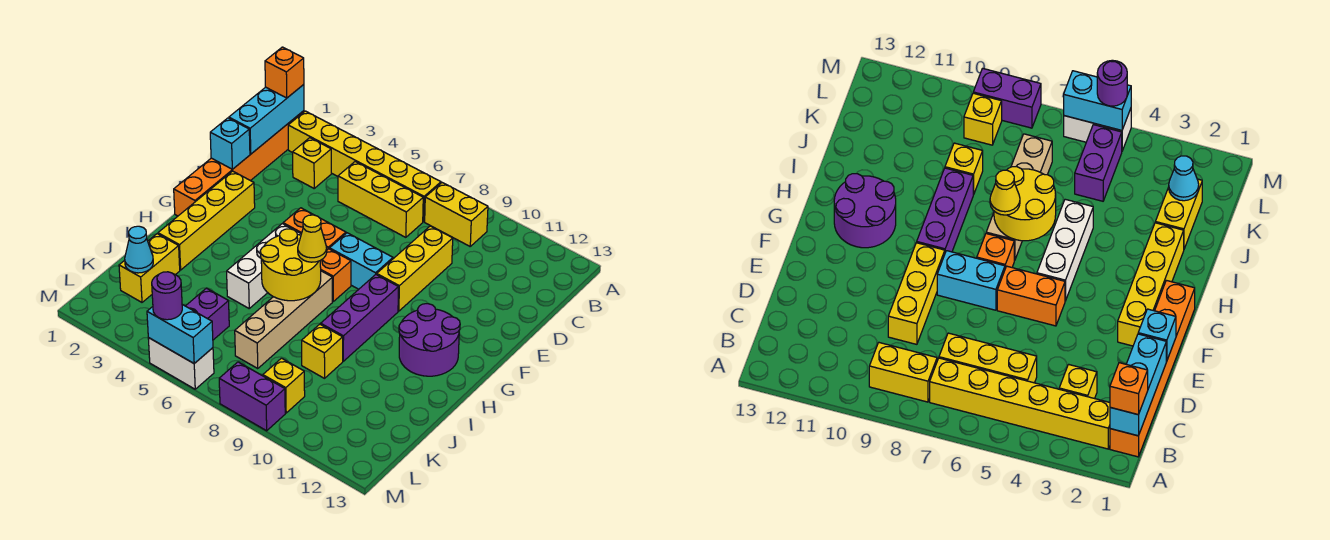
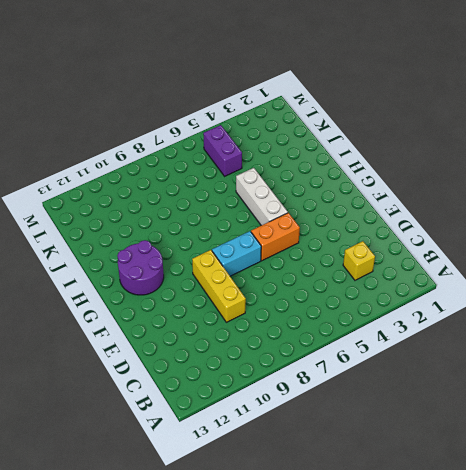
none -> orange 1x6 brick [174,111,304,216]
none -> yellow 1x6 brick [288,111,441,222]
none -> yellow 1x2 brick [425,183,488,246]

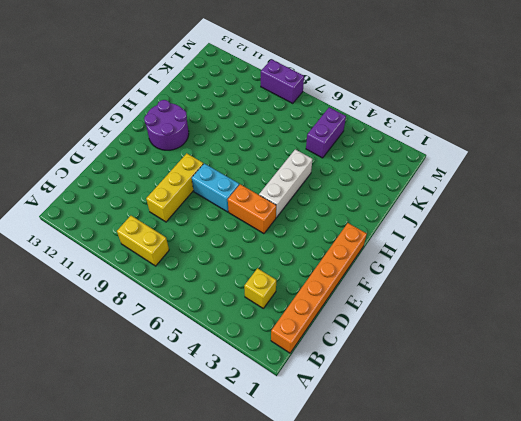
none -> yellow 1x6 brick [288,111,441,222]
none -> yellow 1x3 brick [338,162,423,237]
none -> yellow 1x4 brick [158,171,255,270]

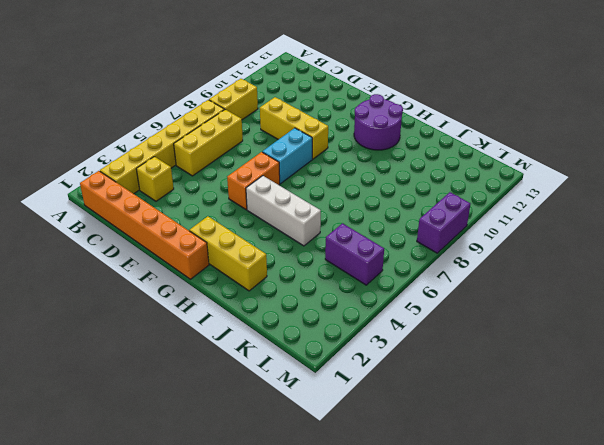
yellow 1x3 brick [189,216,267,291] -> yellow 1x4 brick [158,171,255,270]
none -> orange 1x1 brick [320,249,351,301]
none -> purple 1x3 brick [321,274,399,361]
none -> tan 1x4 brick [235,271,332,369]

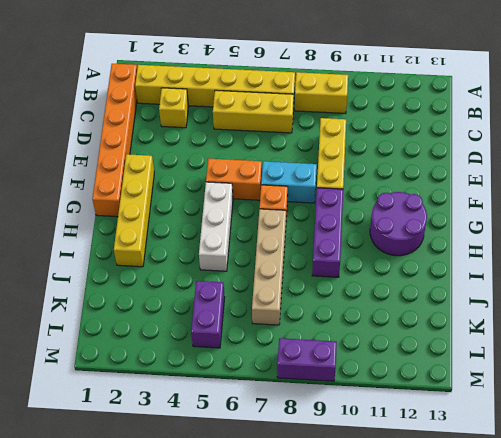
none -> yellow 1x2 brick [119,234,180,302]
none -> yellow 1x1 brick [302,324,343,378]
none -> yellow 1x1 brick [263,358,305,413]

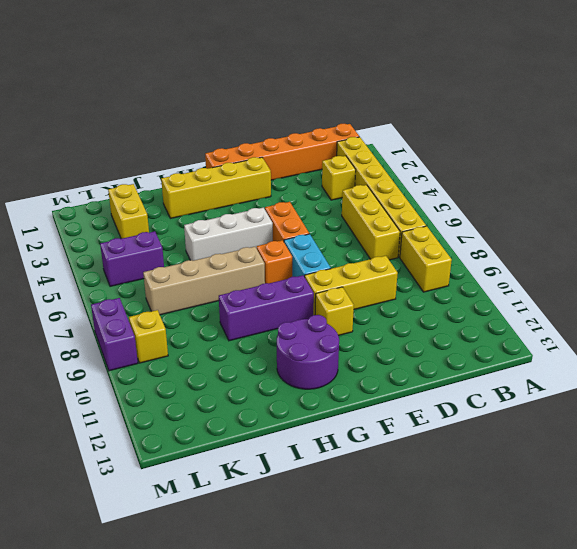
yellow 1x1 brick [315,287,354,336] -> yellow 1x1 brick moved to [302,324,343,378]
yellow 1x2 brick [108,184,149,239] -> yellow 1x2 brick turned to [119,234,180,302]
none -> white 1x2 brick [148,338,214,389]
none -> cyan 1x3 brick [229,85,304,154]
none -> cyan 1x1 brick [210,118,250,169]

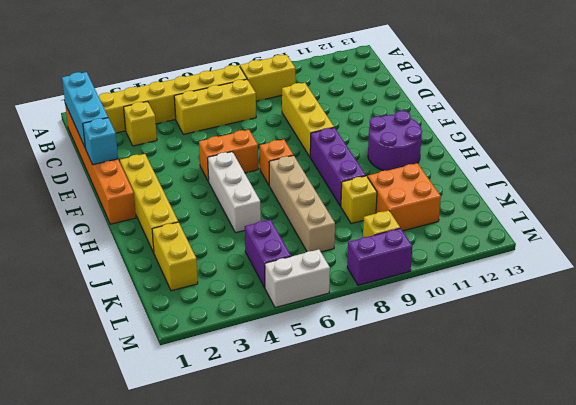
orange 2x2 brick [368,163,441,231] -> none
none -> cyan 1x2 brick [330,233,393,289]
none -> yellow 2x2 round brick [260,229,321,301]
none -> cyan 1x1 cone [125,226,153,273]

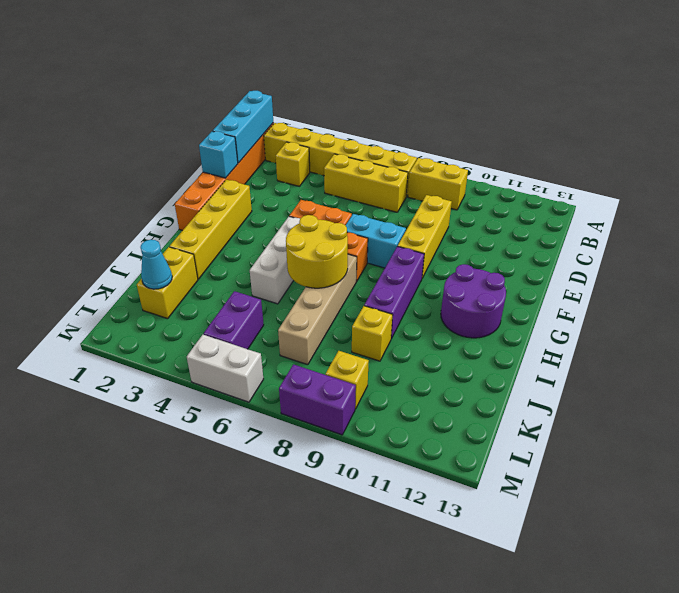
none -> cyan 1x2 brick [147,305,213,363]
none -> orange 1x1 brick [265,47,304,98]
none -> yellow 1x1 cone [298,215,327,262]

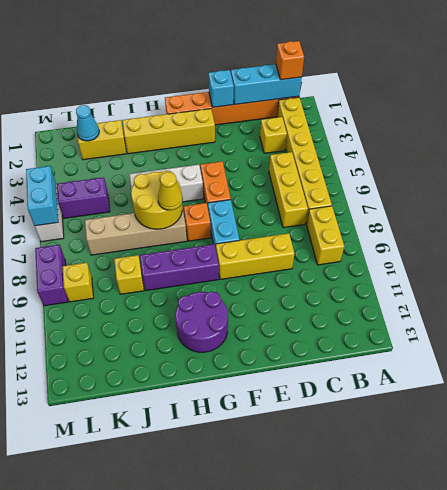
none -> purple 1x1 round brick [152,272,182,320]

